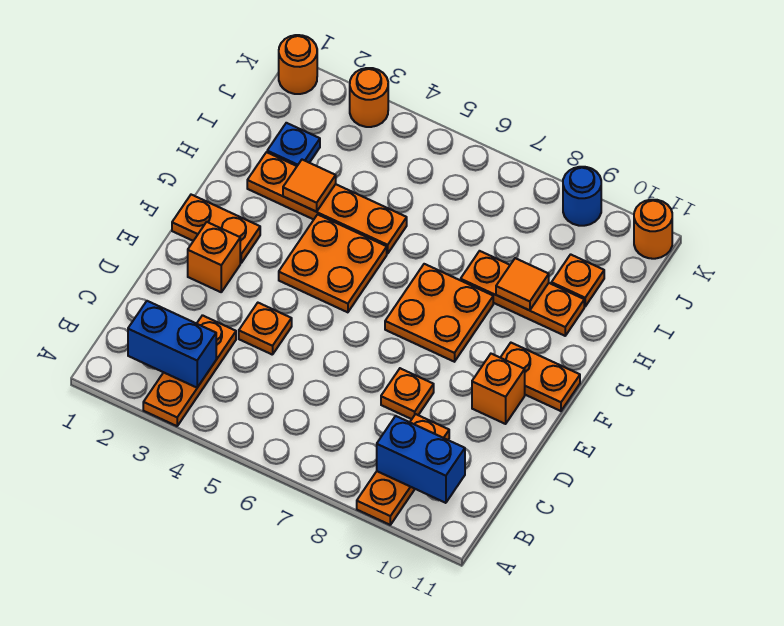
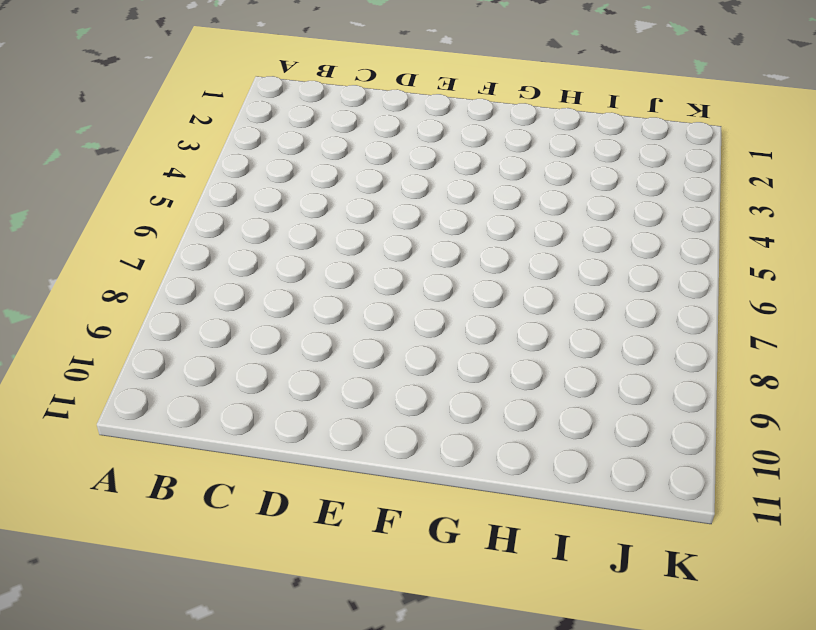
none -> orange 1x3 plate [143,315,236,426]
none -> orange 1x3 plate [357,414,449,525]
none -> orange 1x1 plate [239,303,292,355]

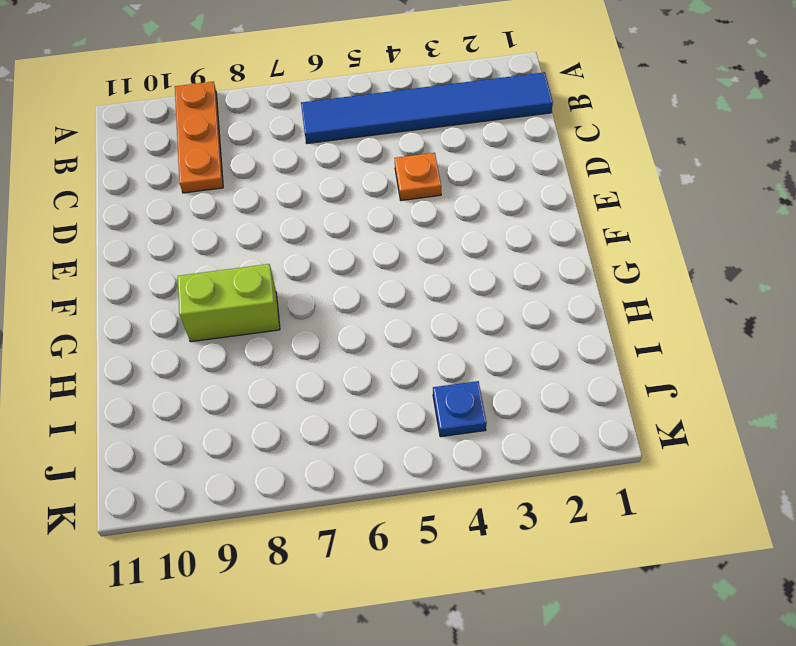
blue 1x6 tile [301,72,553,144] -> orange 1x3 plate [143,315,236,426]
lime 1x2 brick [178,264,280,342] -> orange 2x2 plate [385,264,493,362]
blue 1x1 plate [433,381,487,437] -> blue 1x1 plate moved to [267,123,320,166]
none -> orange 1x1 plate [381,368,434,419]
none -> orange 1x1 brick [188,222,240,292]
none -> orange 1x1 brick [472,354,525,424]

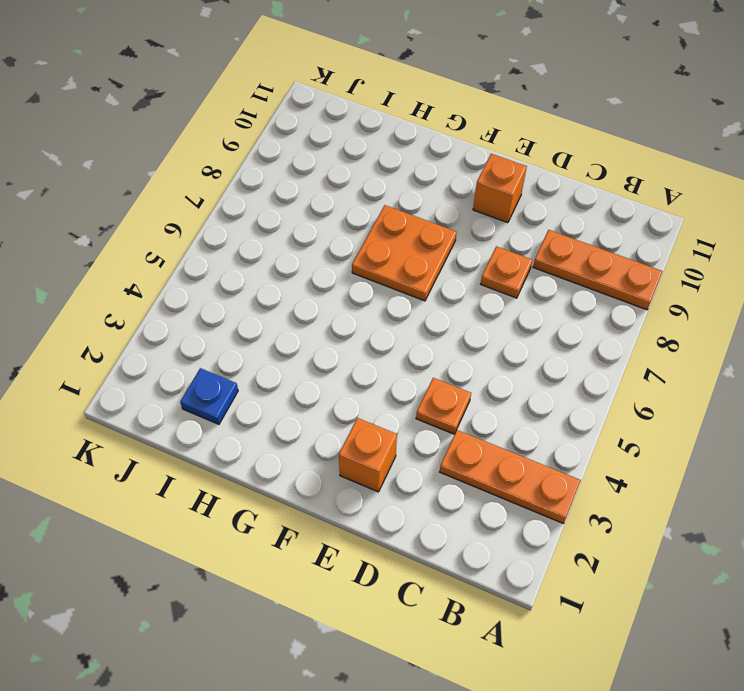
none -> orange 1x2 plate [172,195,260,263]
none -> orange 2x2 plate [279,214,387,312]
none -> orange 1x2 plate [500,343,580,411]

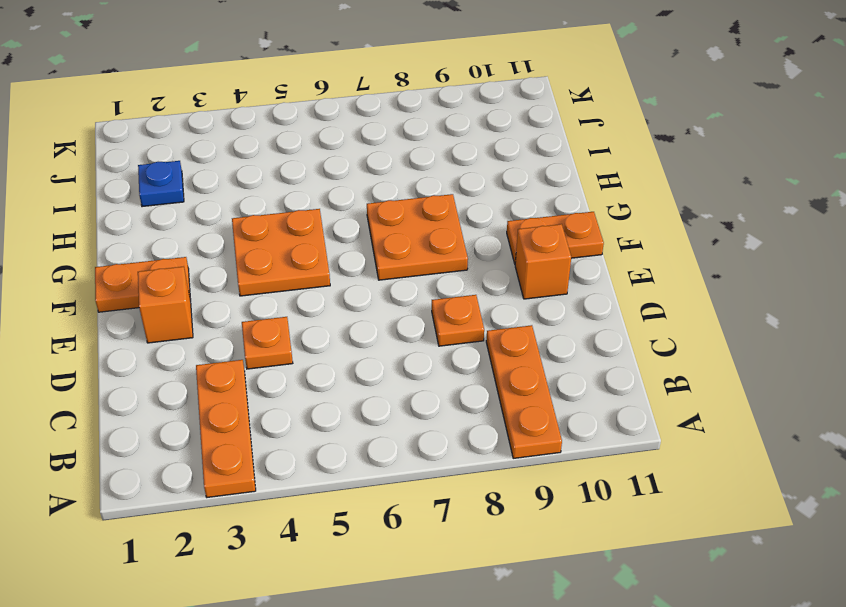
none -> orange 1x4 plate [247,152,407,254]
none -> orange 1x3 plate [461,251,584,336]
none -> orange 1x1 plate [551,254,604,306]

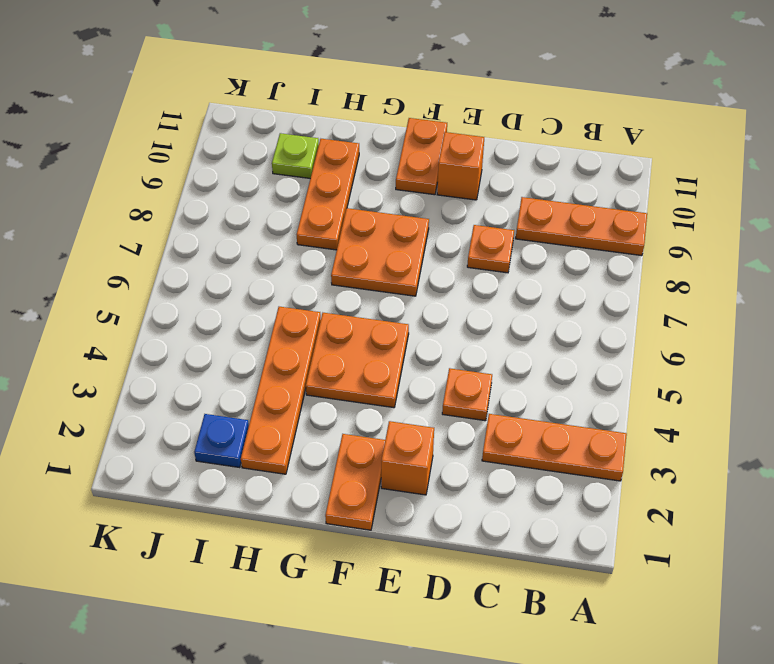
lime 1x1 plate [272,133,319,178] -> orange 1x1 plate [551,254,604,306]
none -> orange 1x1 round brick [279,35,317,94]
none -> orange 1x1 round brick [350,68,388,127]
none -> blue 1x1 round brick [563,167,601,226]

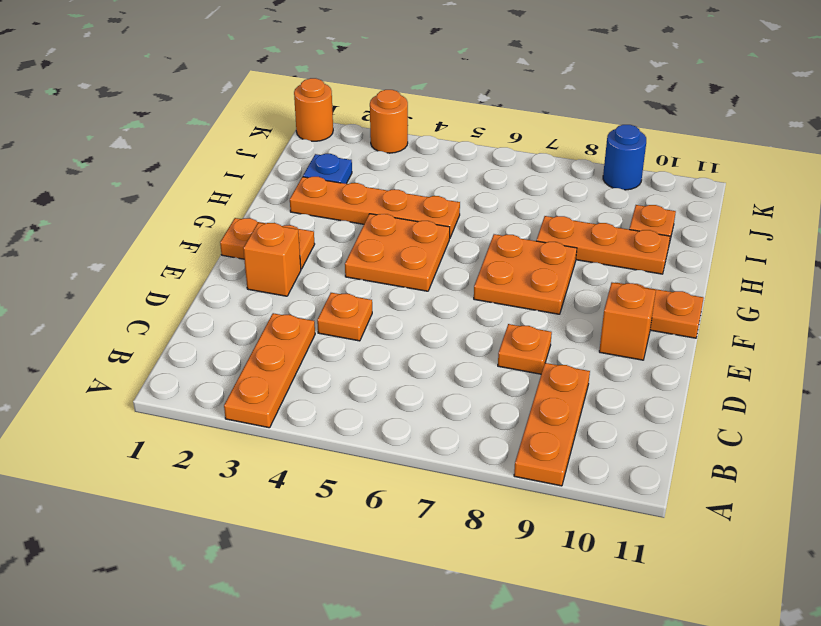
none -> orange 1x1 round brick [634,200,672,259]
none -> blue 1x2 brick [128,301,216,388]
none -> blue 1x2 brick [377,416,465,503]

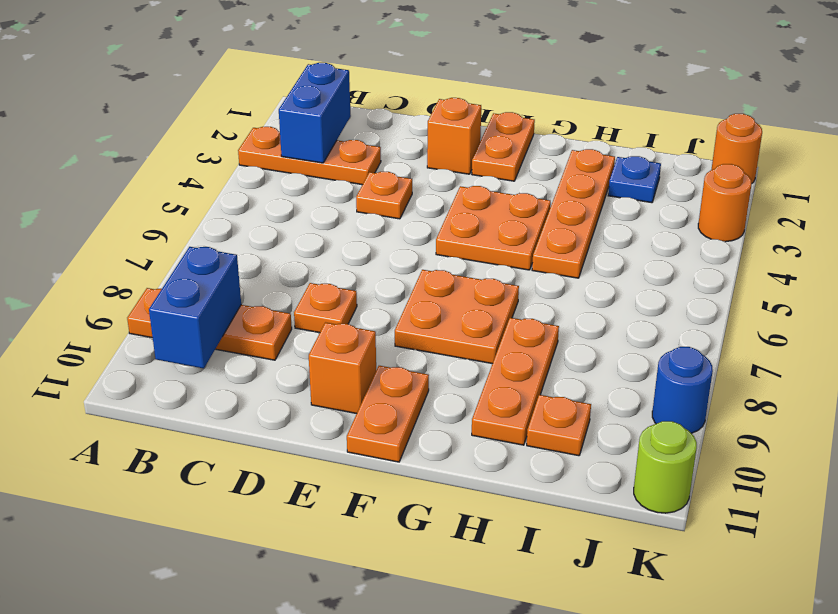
lime 1x1 round brick [634,421,697,513] -> orange 1x1 round brick [634,200,672,259]
none -> orange 1x1 tile [283,160,336,212]
none -> orange 1x1 tile [496,258,549,310]

